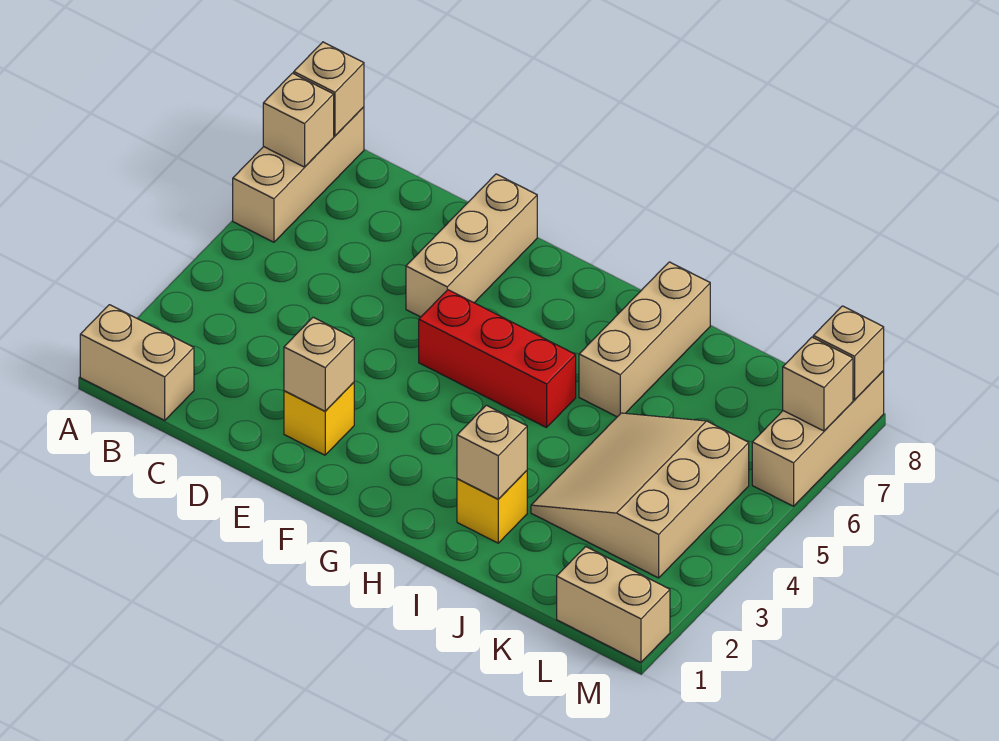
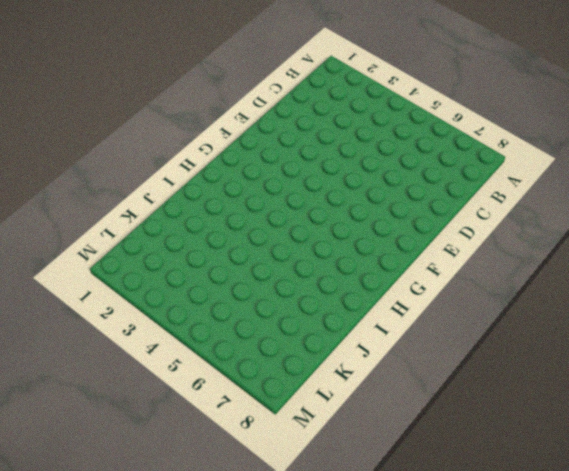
none -> tan 1x2 brick [80,305,194,420]
none -> tan 1x3 brick [233,107,364,242]
none -> yellow 1x1 brick [284,382,354,455]

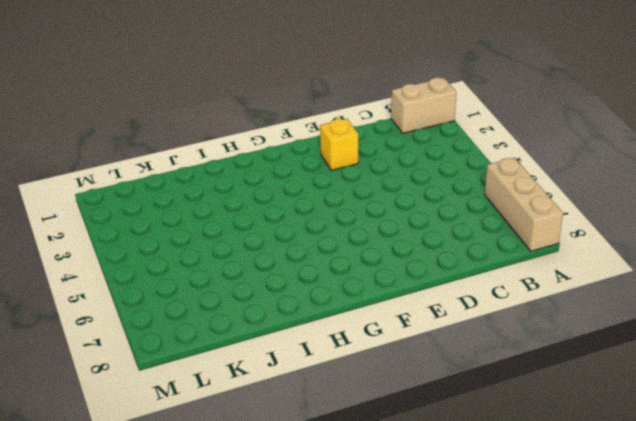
none -> tan 1x3 brick [406,174,537,317]
none -> red 1x3 brick [419,290,576,428]
none -> yellow 1x1 brick [457,471,527,543]

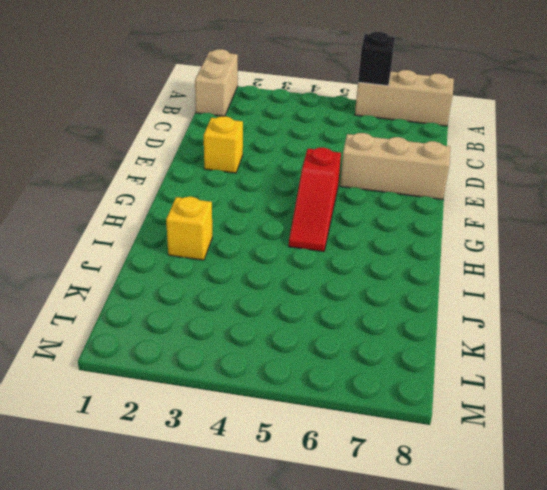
black 1x1 brick [358,32,395,86] -> none
red 1x3 slope [289,148,341,252] -> red 1x3 brick [419,290,576,428]
none -> tan 1x3 brick [579,262,710,417]
none -> tan 3x3 slope [531,413,749,578]
none -> tan 1x2 brick [557,547,670,662]

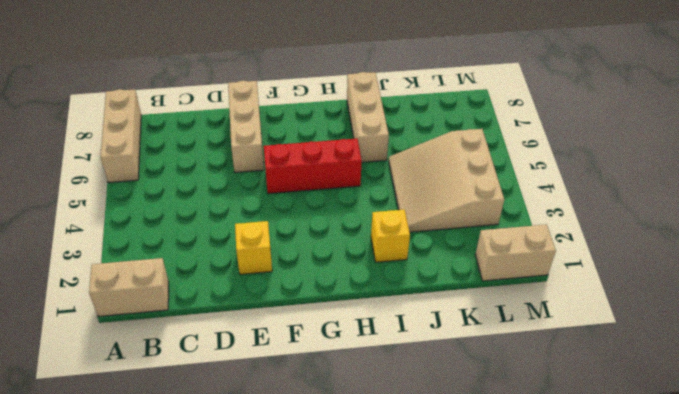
none -> tan 1x3 brick [752,371,884,506]
none -> tan 1x1 brick [263,73,334,167]
none -> tan 1x1 brick [294,42,364,136]

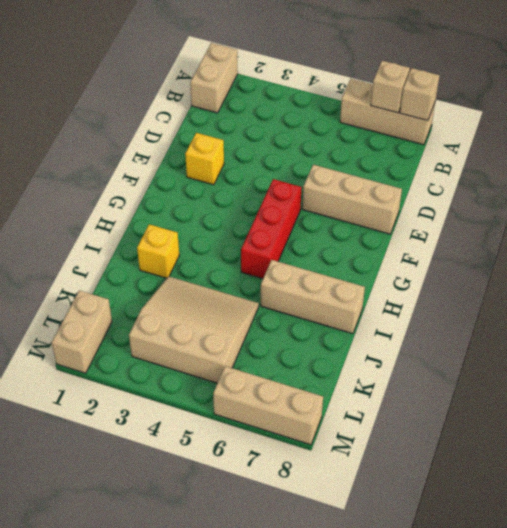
none -> tan 1x1 brick [284,317,354,411]
none -> tan 1x1 brick [457,405,527,499]
none -> tan 1x1 brick [783,337,853,431]

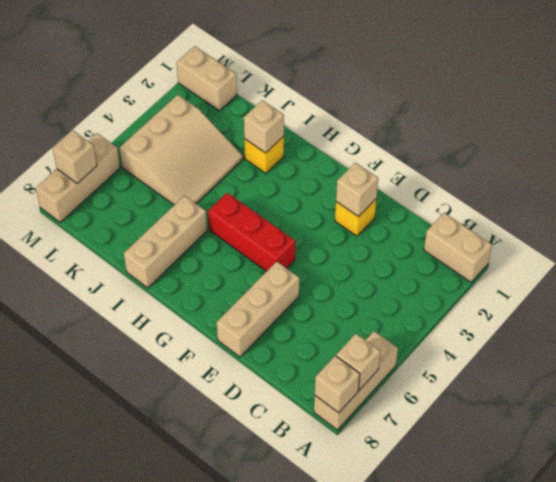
none -> tan 1x1 brick [813,306,884,400]

